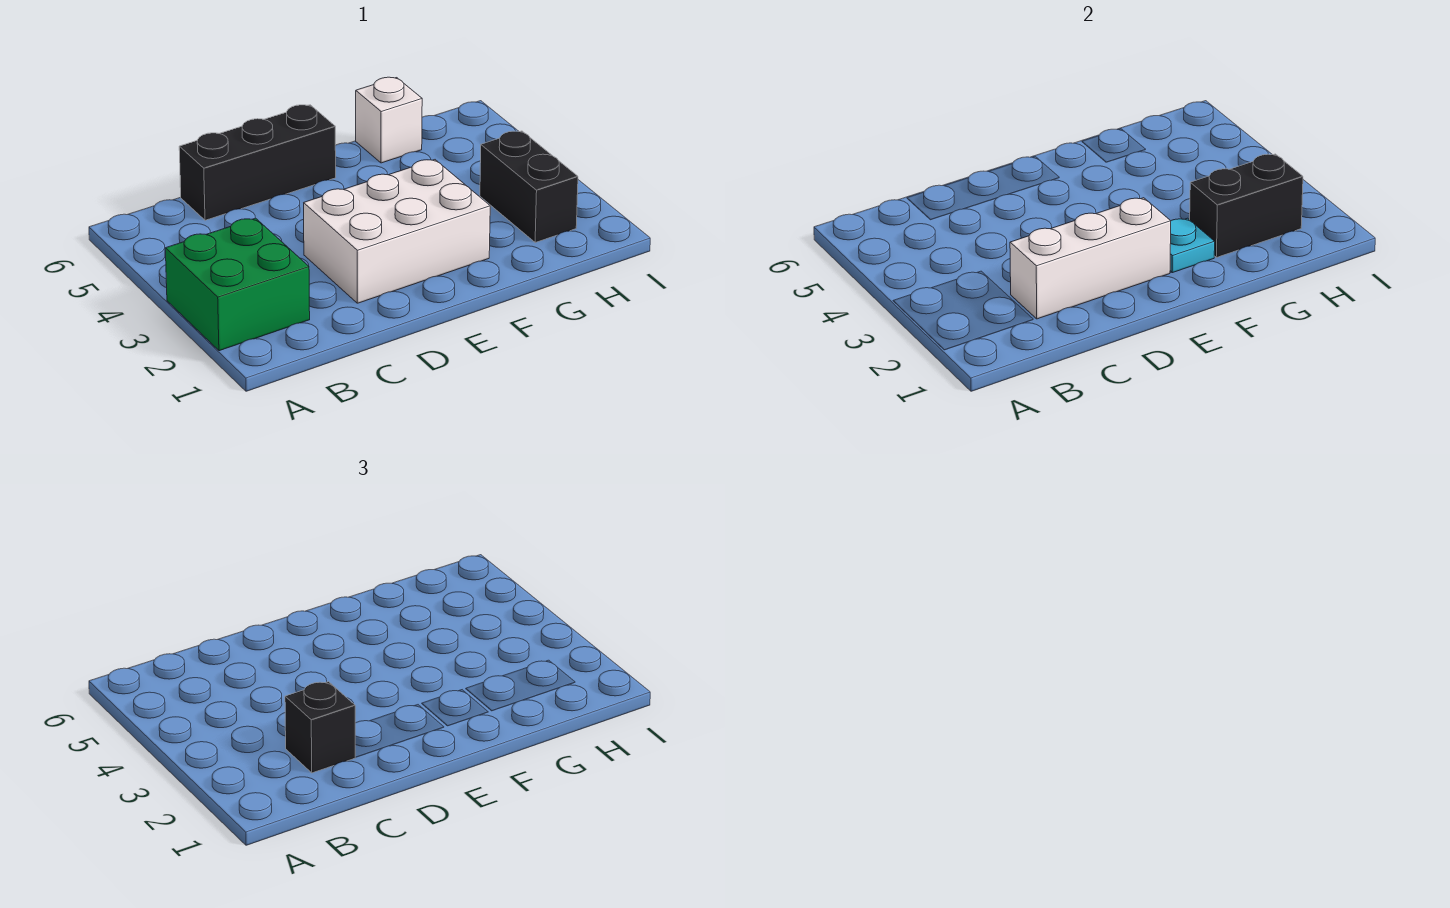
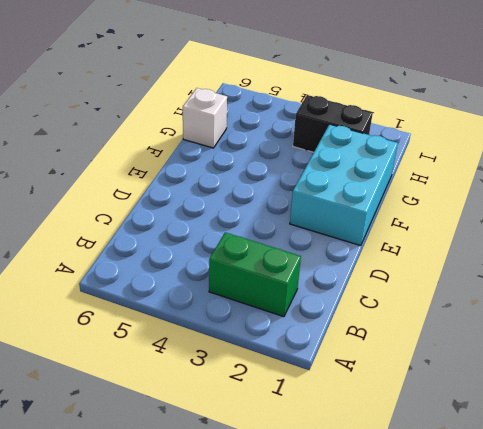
green 1x2 brick [209,232,301,317] -> green 2x2 brick [165,218,310,351]
cyan 2x3 brick [290,124,398,246] -> white 2x3 brick [304,160,490,303]
none -> black 1x3 brick [179,105,336,220]
none -> white 1x3 brick [1010,198,1171,319]

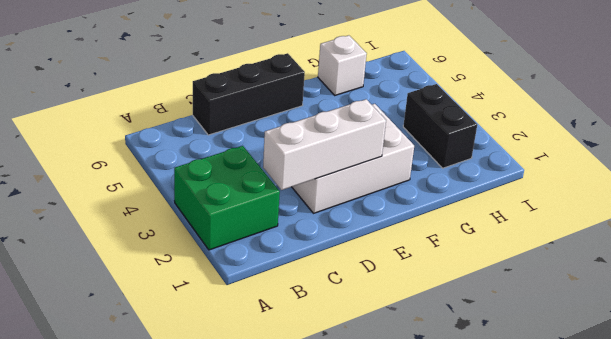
none -> cyan 1x1 plate [1170,218,1215,273]
none -> black 1x2 brick [1190,154,1303,258]

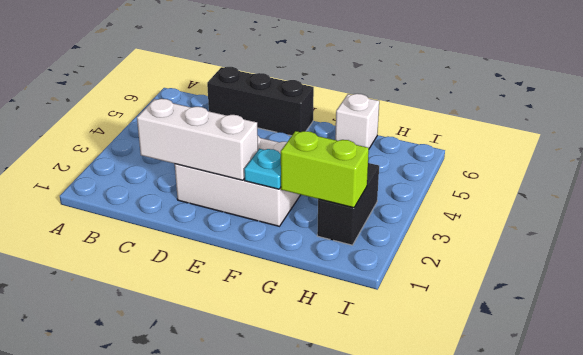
lime 1x2 brick [281,131,369,208] -> black 1x2 brick [1190,154,1303,258]
none -> green 2x2 brick [165,218,310,351]
none -> black 1x1 brick [285,682,355,773]

